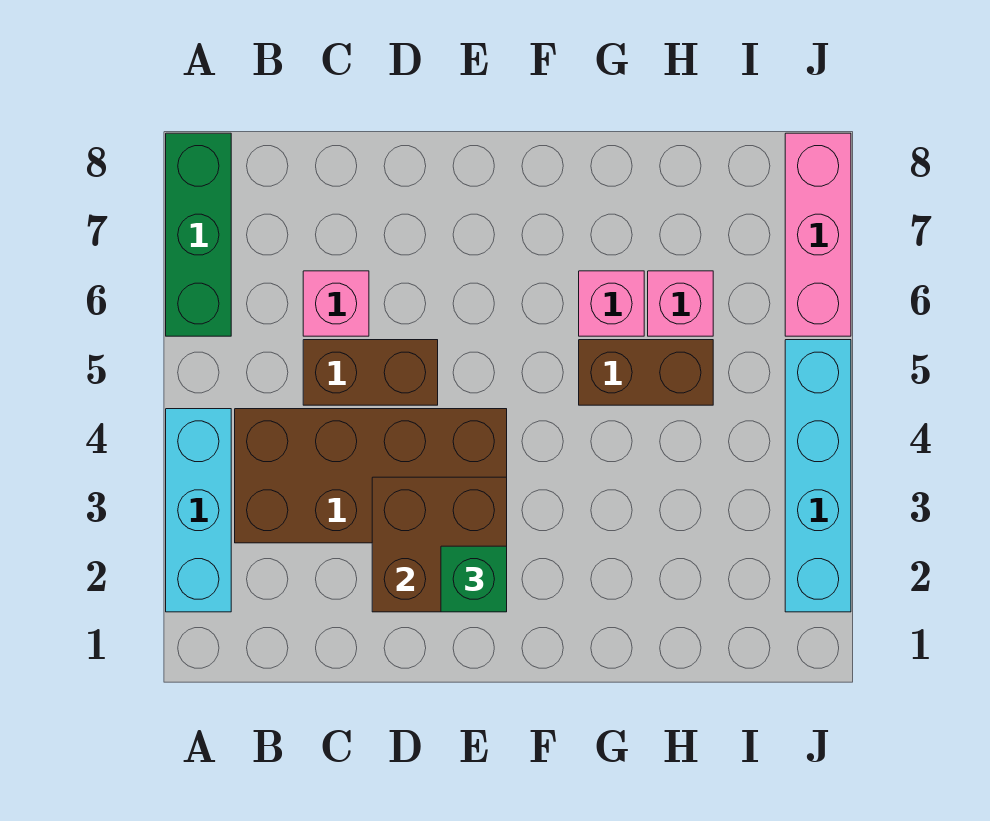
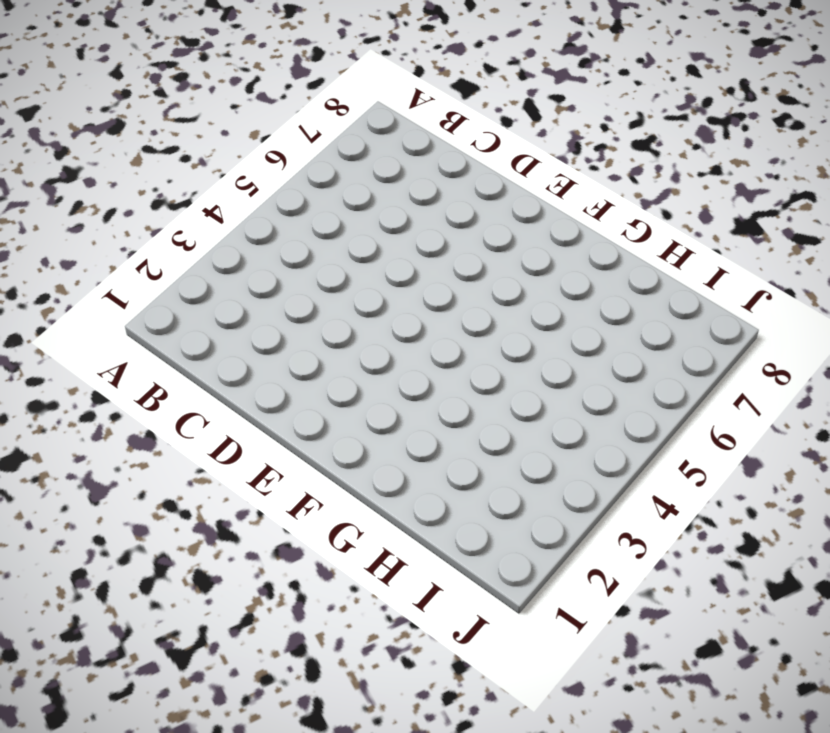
none -> cyan 1x3 brick [166,409,231,612]
none -> green 1x3 brick [166,133,231,336]
none -> brown 2x4 brick [235,409,507,543]

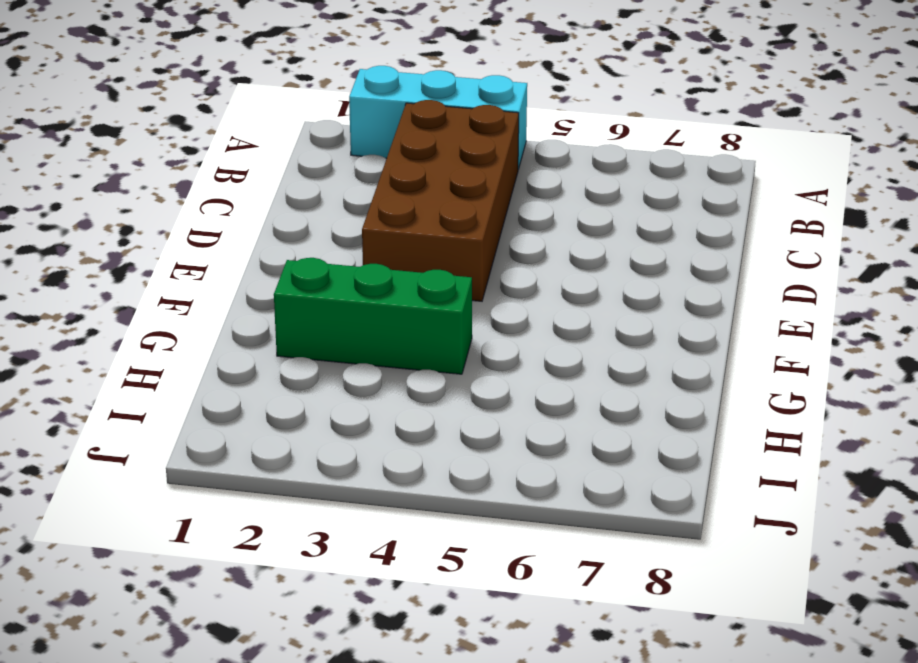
green 1x3 brick [274,258,472,374] -> green 1x3 brick moved to [166,133,231,336]
none -> brown 1x2 brick [303,340,438,405]
none -> pink 1x1 brick [303,271,369,336]
none -> brown 1x2 brick [579,340,713,405]

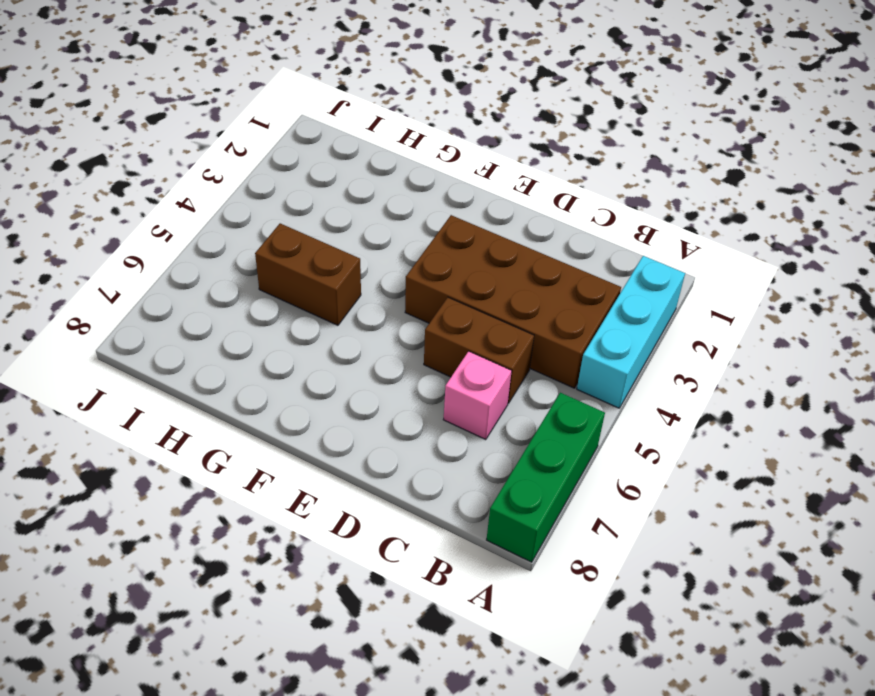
none -> pink 1x1 brick [579,271,644,336]
none -> pink 1x1 brick [648,271,713,336]
none -> cyan 1x4 brick [785,340,851,612]

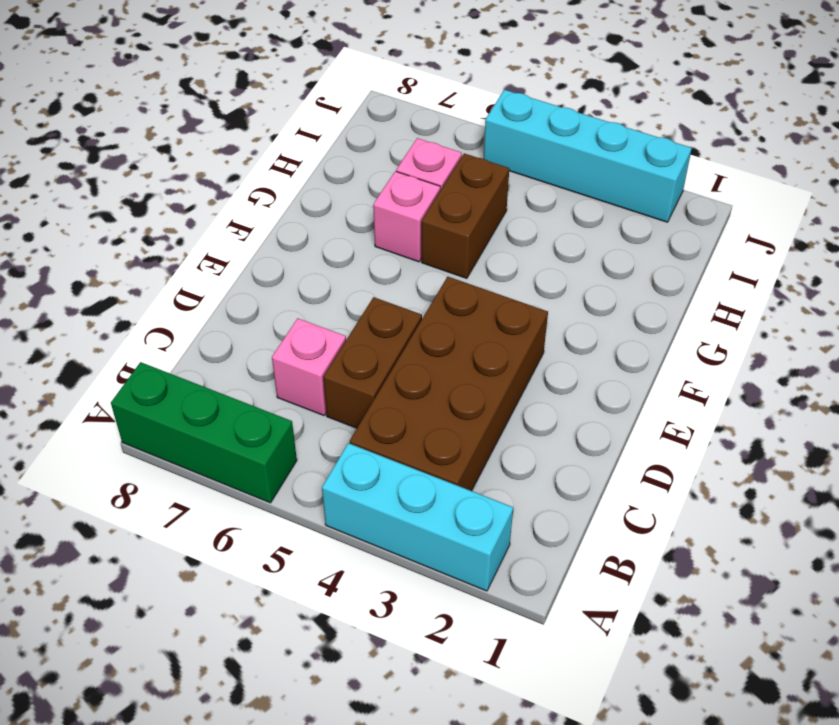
none -> pink 1x3 brick [785,133,851,336]
none -> brown 2x2 brick [372,477,507,612]
none -> green 1x1 brick [441,546,507,612]

